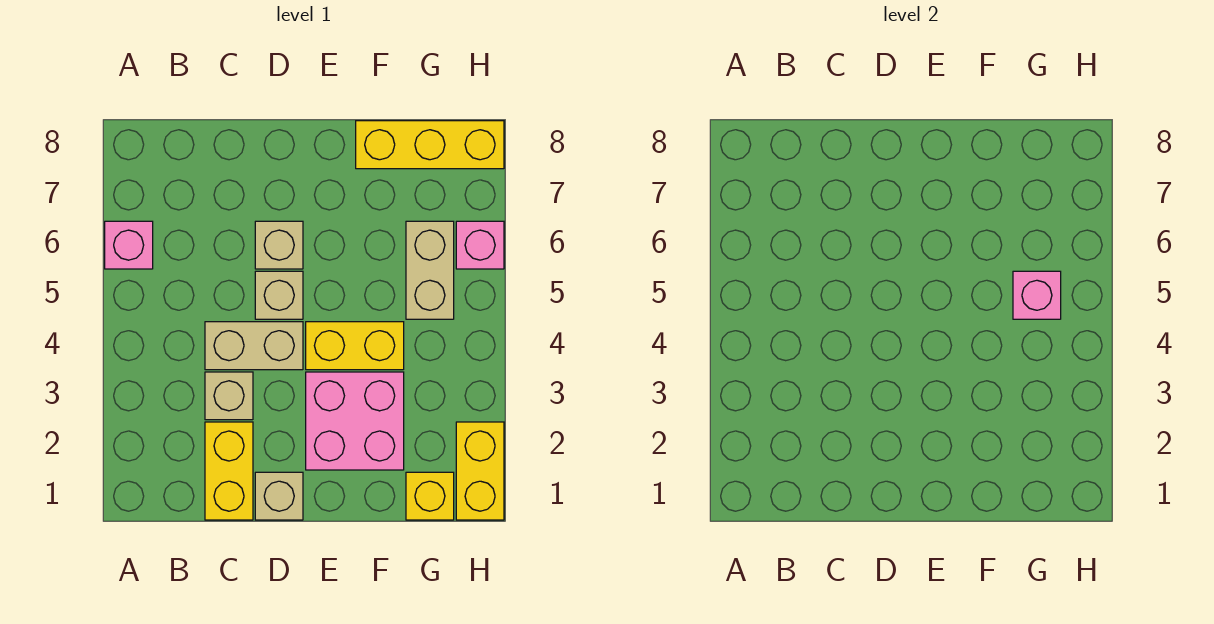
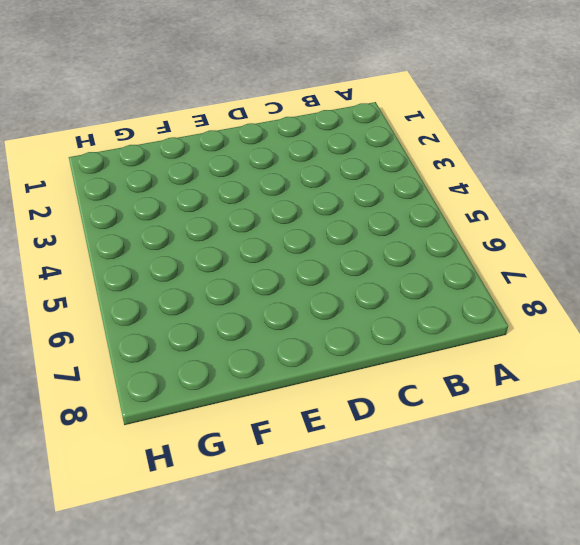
none -> pink 1x1 brick [105,221,153,269]
none -> yellow 1x2 brick [205,422,253,520]
none -> tan 1x1 brick [205,372,253,420]

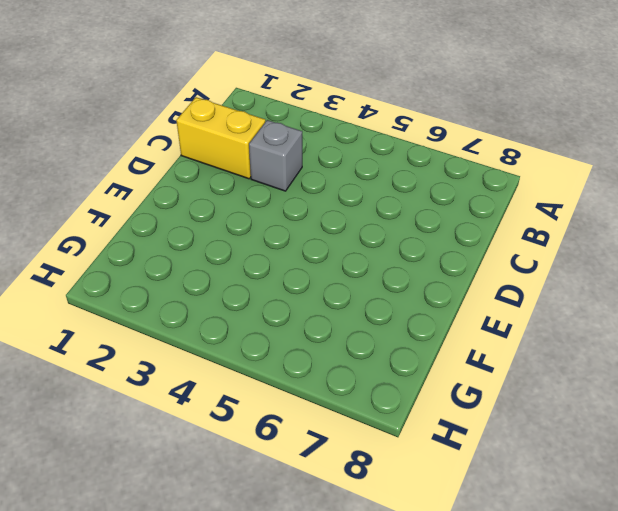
grey 1x1 brick [249,120,302,191] -> tan 1x1 brick [205,372,253,420]
none -> pink 1x1 brick [105,221,153,269]
none -> tan 1x2 brick [205,322,303,370]
none -> tan 1x1 brick [255,472,303,520]

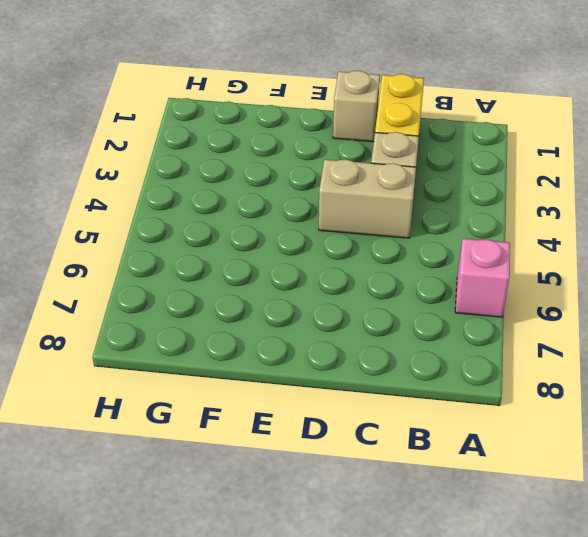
none -> tan 1x1 brick [255,271,303,319]
none -> tan 1x1 brick [255,221,303,269]
none -> pink 2x2 brick [306,372,404,470]

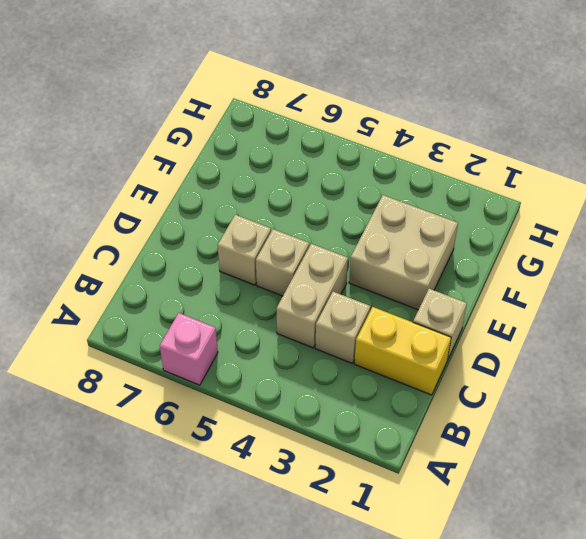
tan 2x2 brick [349,195,458,310] -> pink 2x2 brick [306,372,404,470]
none -> yellow 1x2 brick [306,322,404,370]
none -> yellow 1x3 brick [356,121,504,169]
none -> yellow 1x1 brick [406,472,454,520]

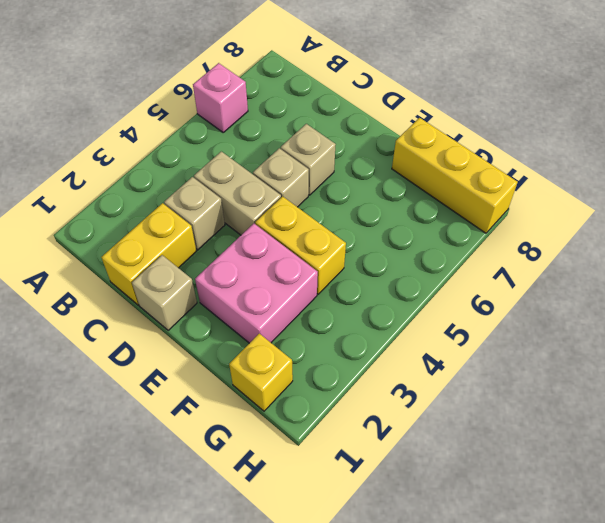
none -> tan 1x2 brick [406,221,454,319]
none -> yellow 1x2 brick [456,422,504,520]
none -> pink 1x1 brick [456,221,504,269]

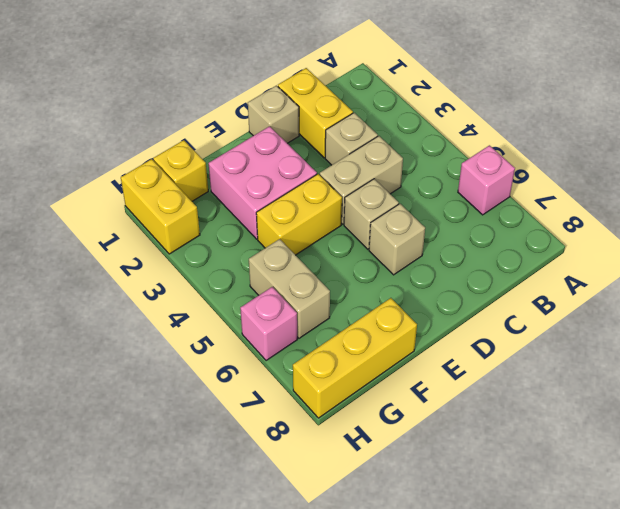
none -> pink 1x1 brick [1013,271,1061,319]

